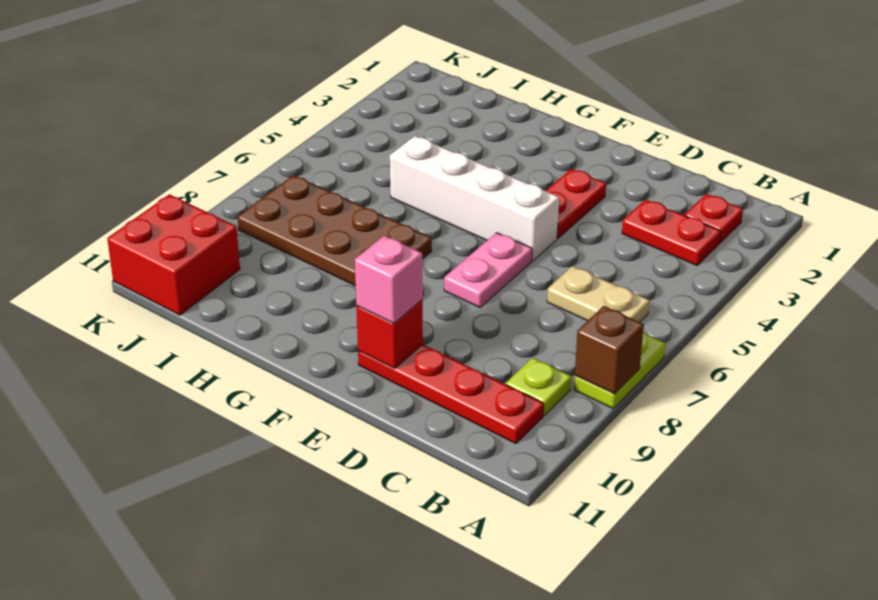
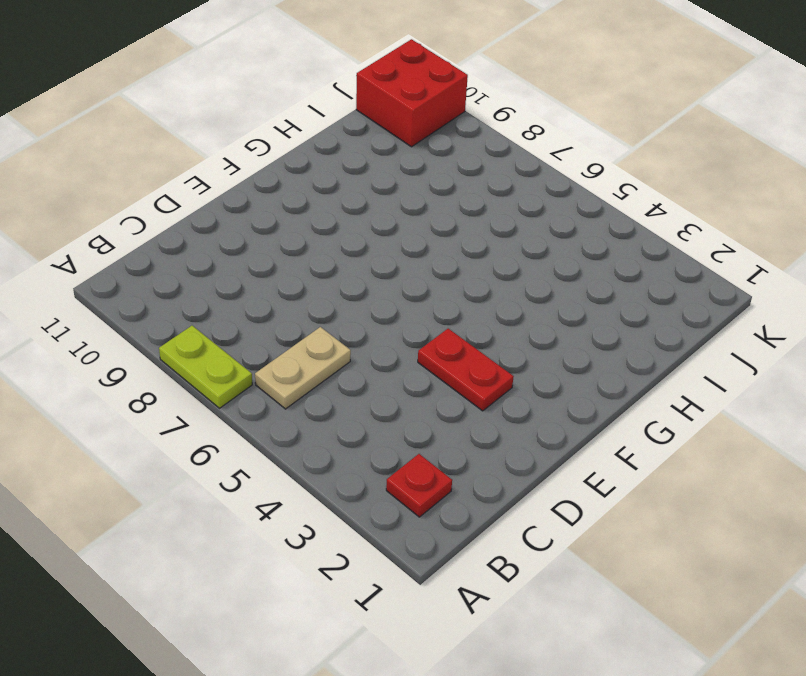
none -> red 1x2 plate [622,199,721,265]
none -> lime 1x1 plate [506,358,571,416]
none -> red 1x4 plate [358,344,544,444]

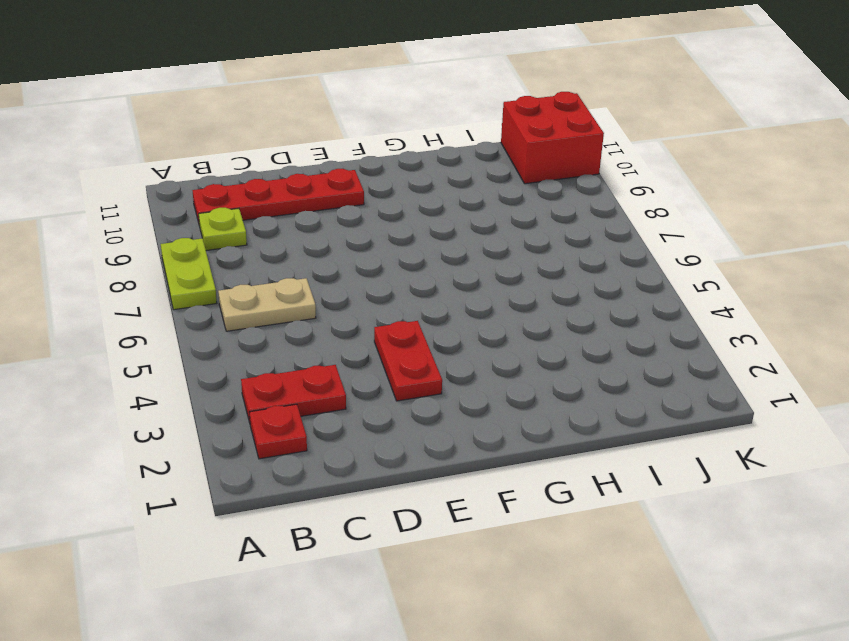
none -> white 1x4 brick [390,136,559,261]
none -> pink 1x2 plate [444,233,532,307]
none -> brown 2x4 plate [238,175,432,286]

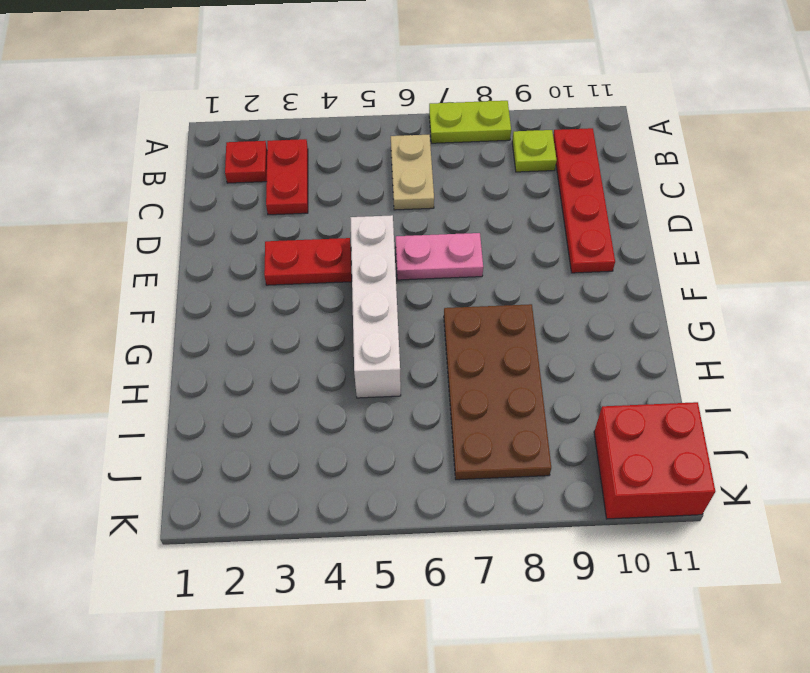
none -> brown 1x1 brick [575,306,644,394]
none -> red 1x1 brick [356,300,423,368]
none -> pink 1x1 brick [355,236,423,323]

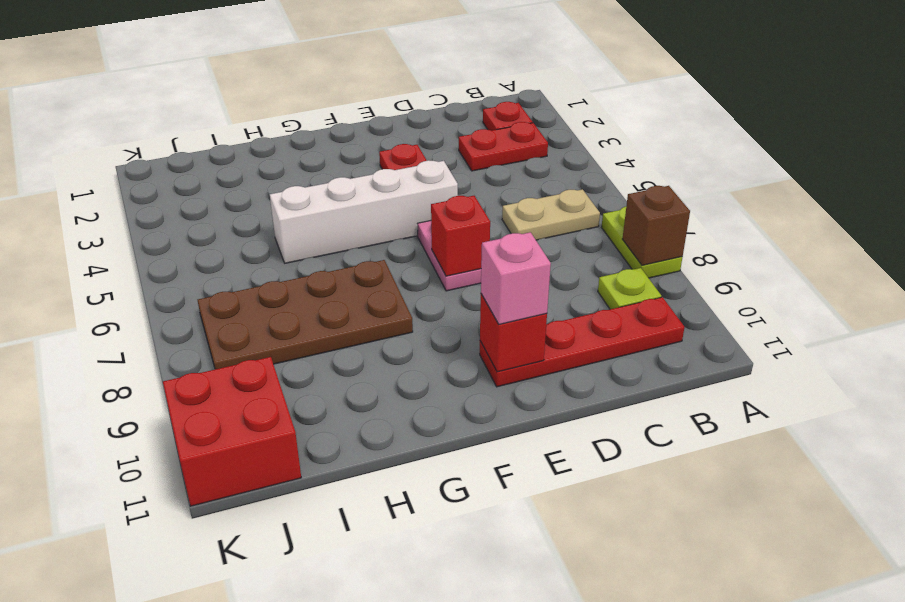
red 1x1 brick [431,196,490,276] -> none

